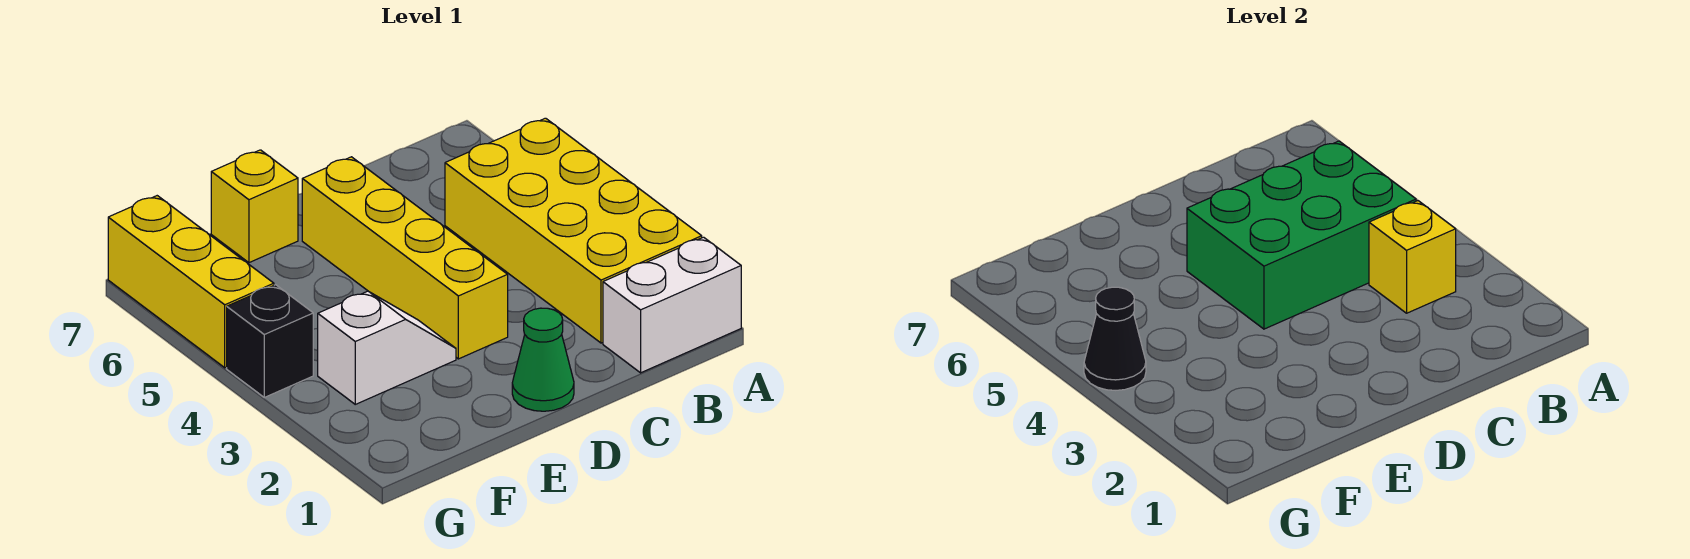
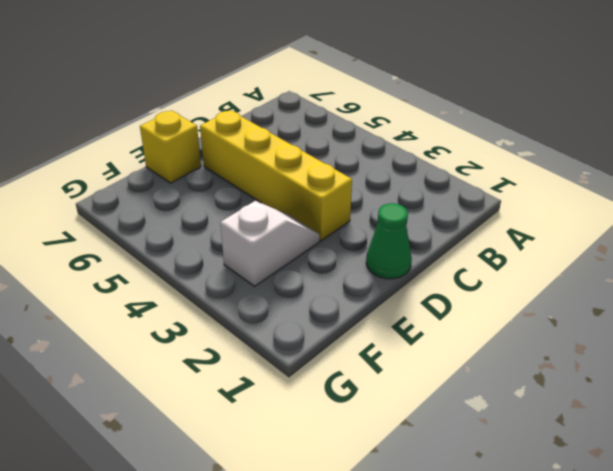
none -> white 1x2 brick [603,237,741,373]
none -> yellow 2x4 brick [445,118,702,343]

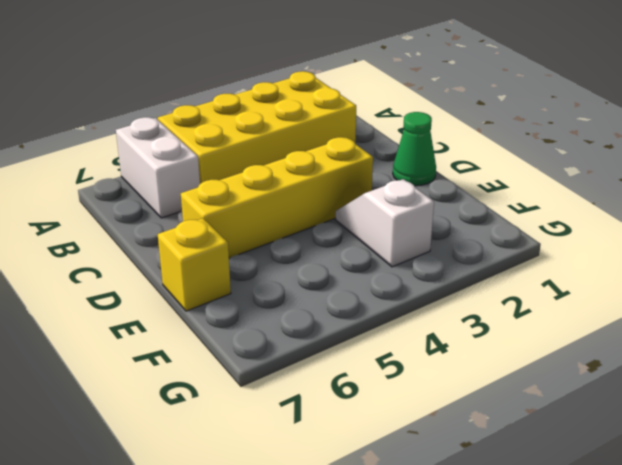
white 1x2 brick [116,117,200,218] -> white 1x2 brick moved to [603,237,741,373]
none -> black 1x1 brick [227,285,313,397]
none -> yellow 1x3 brick [108,196,274,368]

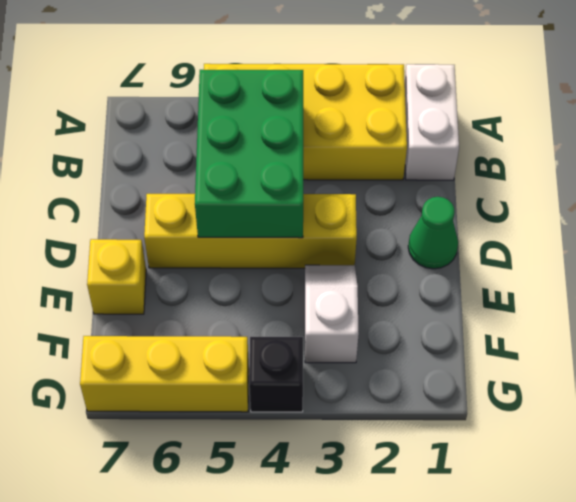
none -> yellow 1x1 brick [1369,201,1456,313]
none -> black 1x1 cone [1084,287,1146,390]

